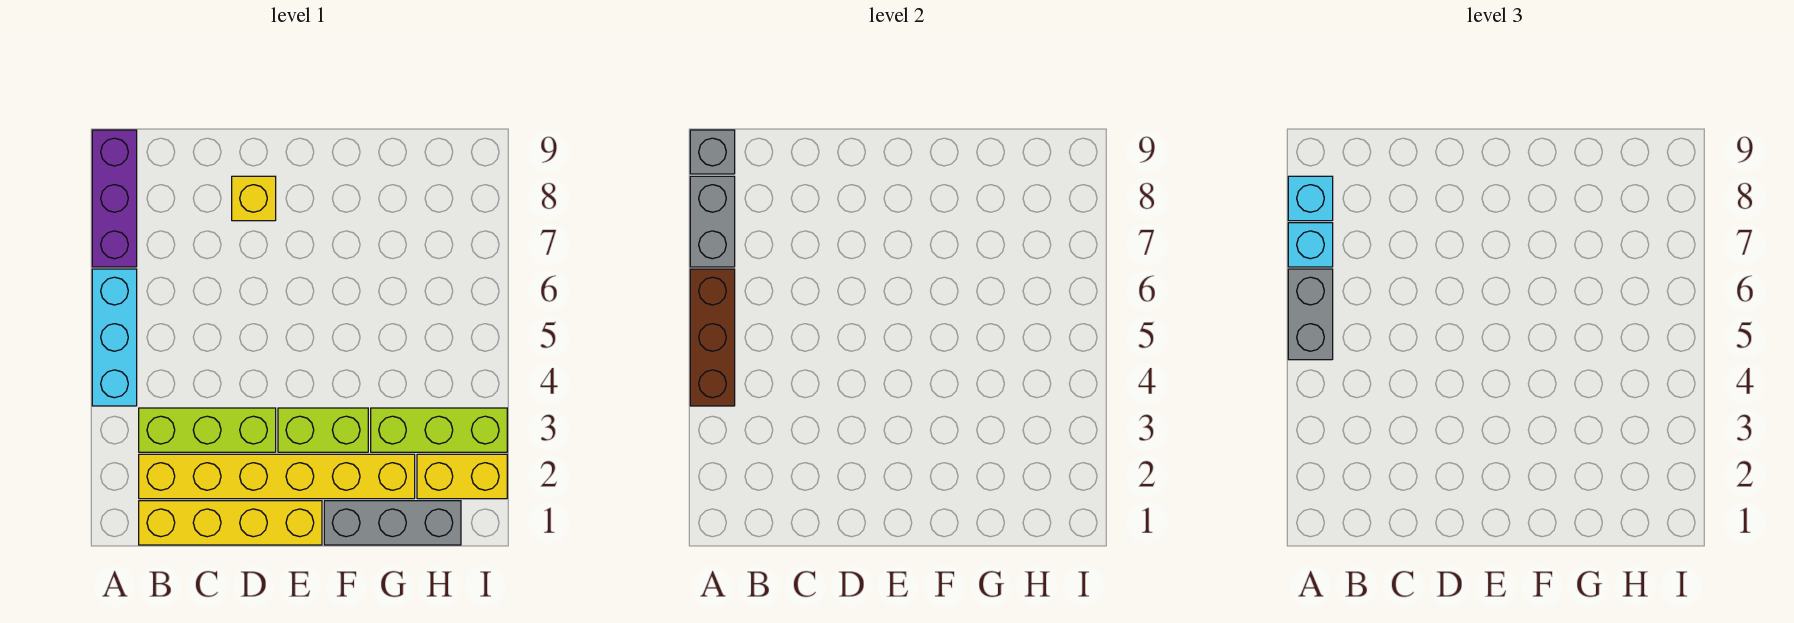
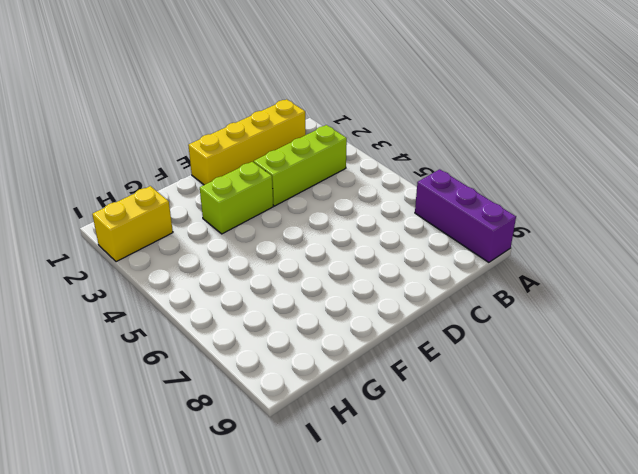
none -> cyan 1x3 brick [92,269,137,406]
none -> yellow 1x6 brick [139,454,415,499]
none -> yellow 1x1 brick [232,176,276,221]

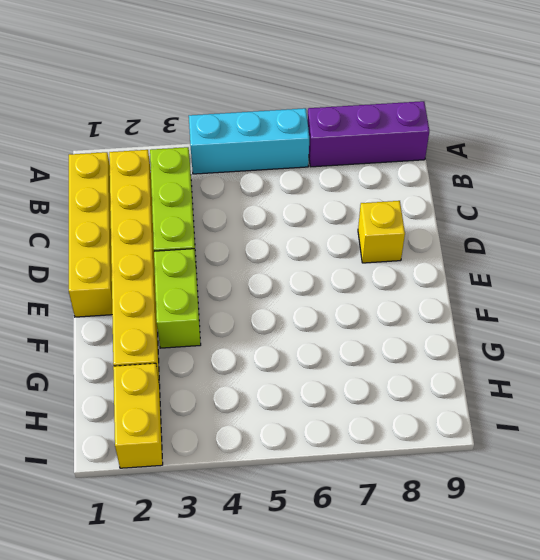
none -> grey 1x3 brick [324,501,461,545]
none -> lime 1x3 brick [371,408,507,452]
none -> brown 1x3 brick [690,269,735,406]

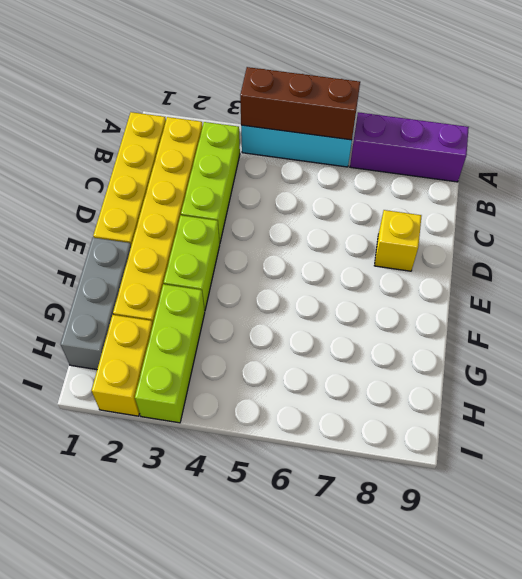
none -> grey 1x2 brick [690,176,735,267]
none -> grey 1x1 brick [690,130,735,174]
none -> grey 1x2 brick [1288,269,1333,360]

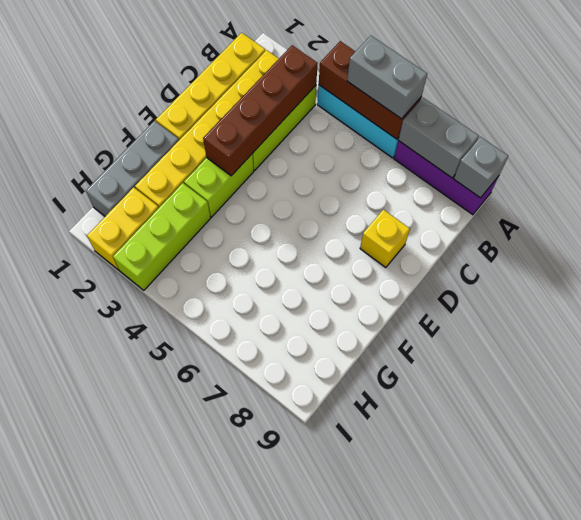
brown 1x4 brick [203,45,318,176] -> none
none -> cyan 1x1 brick [1288,223,1333,267]
none -> cyan 1x1 brick [1288,176,1333,221]

